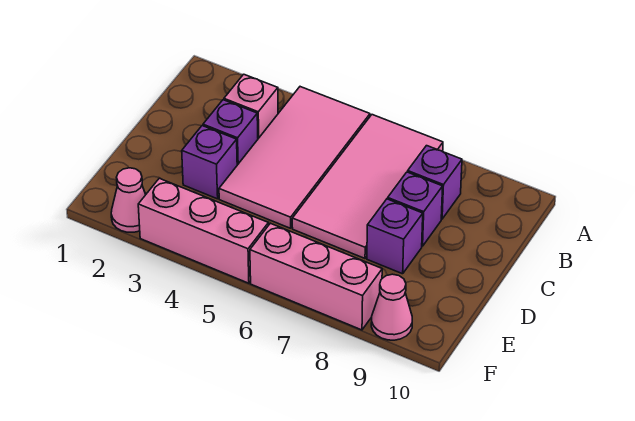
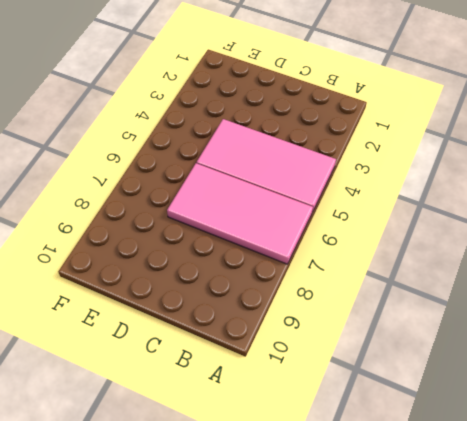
none -> pink 1x1 brick [224,74,278,139]
none -> purple 1x1 brick [408,146,462,219]
none -> purple 1x1 brick [203,100,258,165]

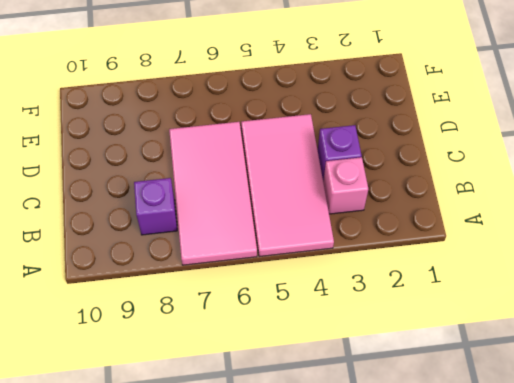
none -> purple 1x1 brick [388,172,443,246]
none -> purple 1x1 brick [182,126,237,199]
none -> purple 1x1 brick [367,199,423,274]

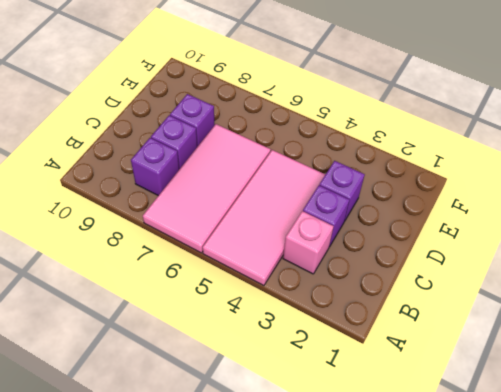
none -> pink 1x1 cone [111,168,146,232]
none -> pink 1x3 brick [138,178,268,283]
none -> pink 1x3 brick [250,223,382,330]

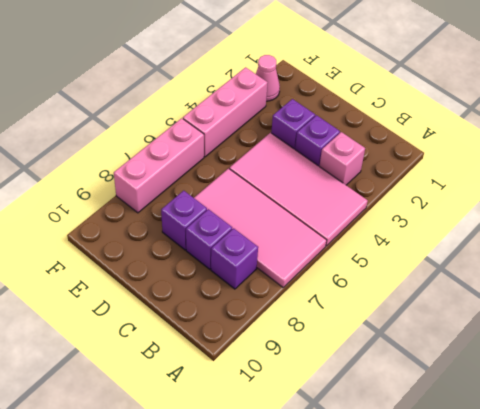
none -> pink 1x1 cone [371,274,412,340]

